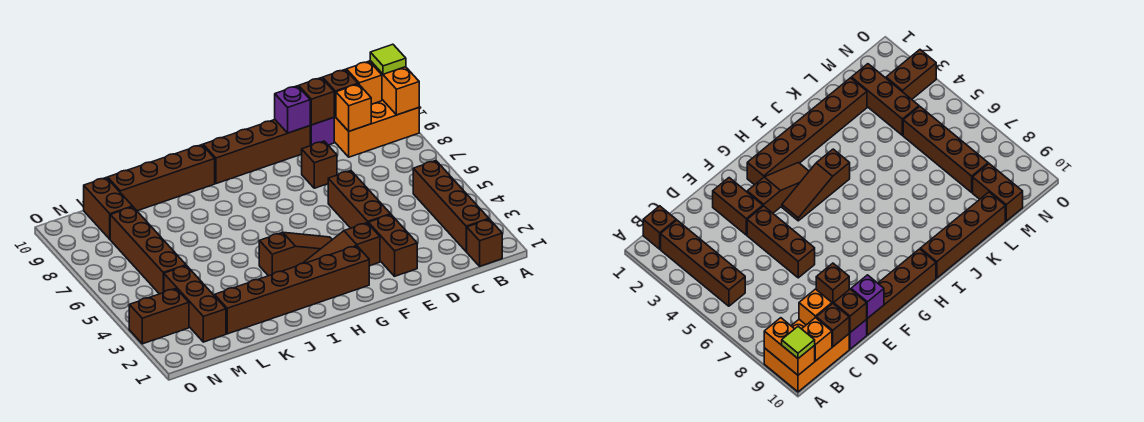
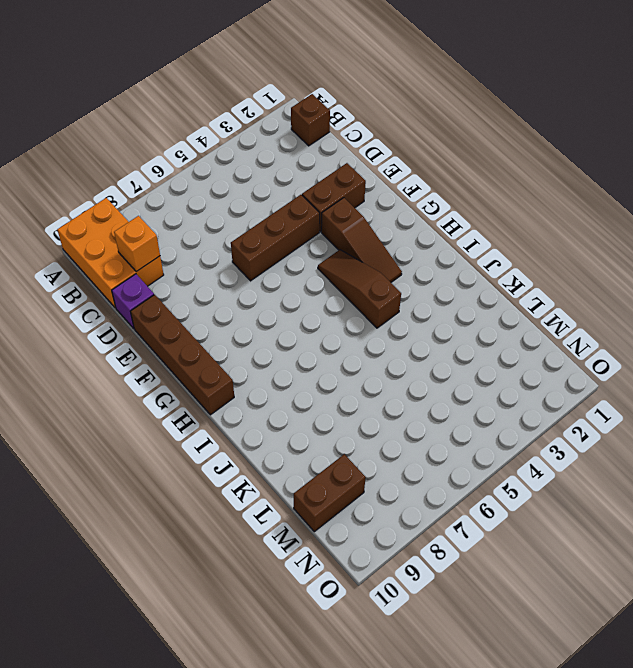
none -> brown 1x4 brick [413,161,489,251]
none -> brown 1x1 brick [302,141,337,188]
none -> brown 1x6 brick [215,246,369,334]

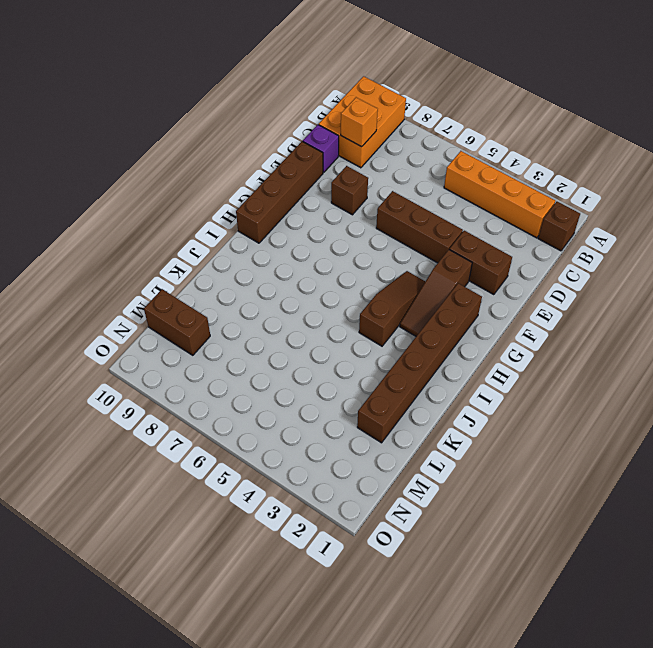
orange 1x4 brick [444,151,555,238] -> brown 1x4 brick [413,161,489,251]
none -> brown 1x4 brick [108,145,215,211]
none -> brown 1x3 brick [164,266,226,342]
none -> brown 1x4 brick [110,207,186,294]

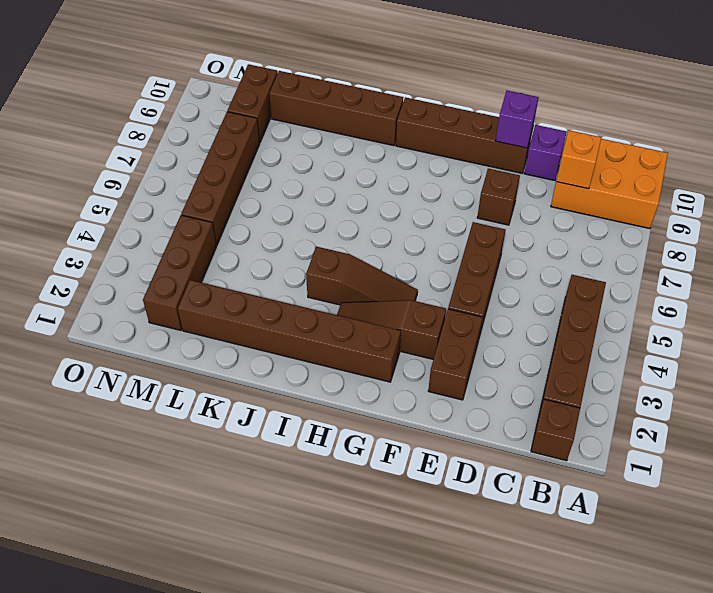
none -> brown 1x2 brick [129,289,189,344]
none -> orange 1x2 brick [370,61,419,115]
none -> orange 1x1 brick [346,61,382,104]

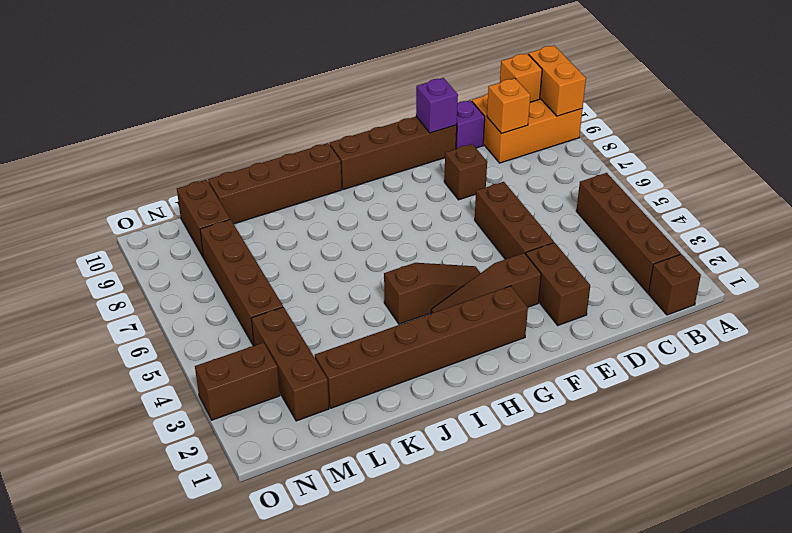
none -> brown 1x1 brick [323,70,358,117]
none -> brown 1x1 brick [299,78,334,125]
none -> lime 1x1 tile [370,44,406,74]

